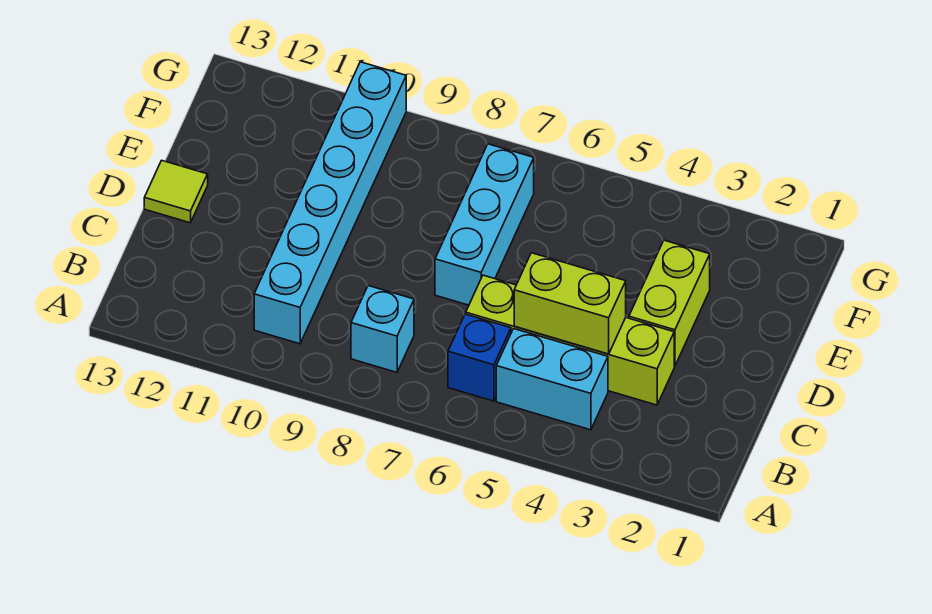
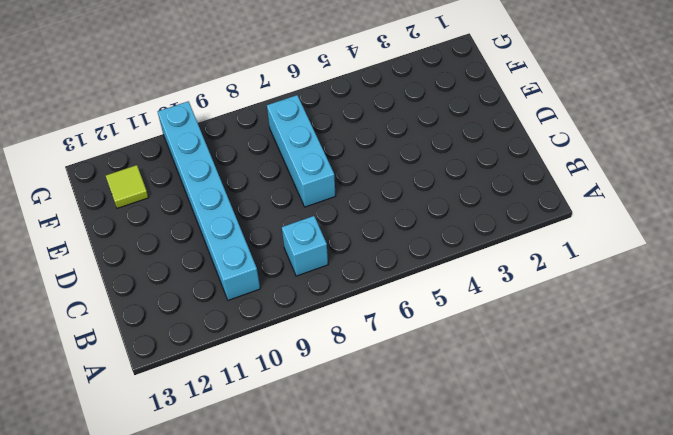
lime 1x1 tile [106,165,149,208] -> lime 1x1 tile moved to [144,160,208,223]
none -> cyan 1x2 brick [496,329,608,430]
none -> blue 1x1 brick [448,314,511,401]

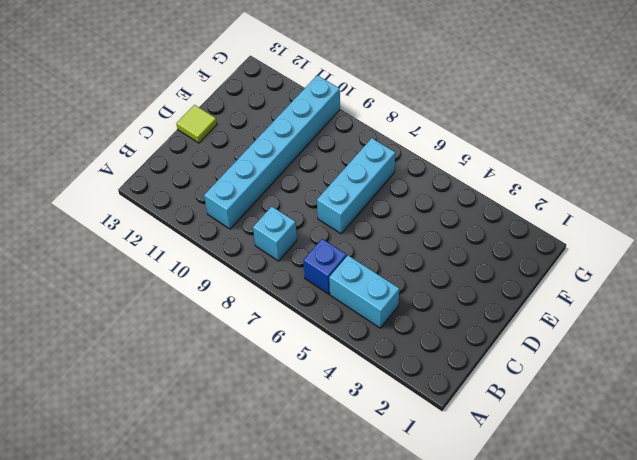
none -> lime 1x4 brick [466,275,674,405]
none -> lime 1x2 brick [629,240,710,366]

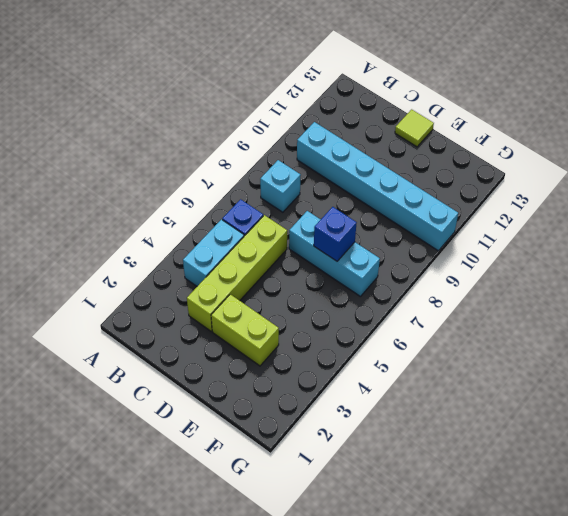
blue 1x1 brick [314,207,357,261] -> none
none -> lime 1x2 brick [514,253,626,354]

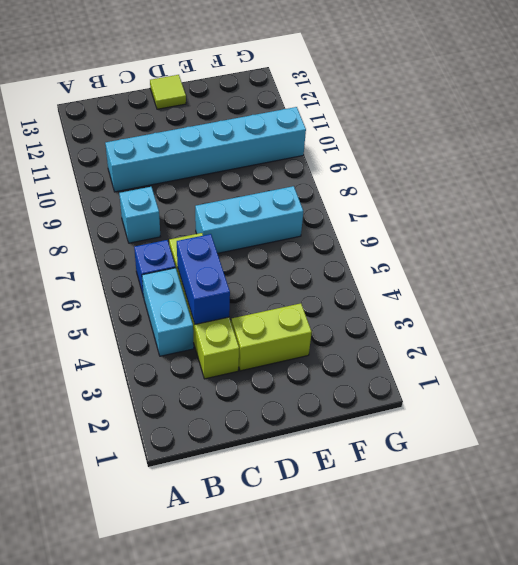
blue 1x2 brick [177,234,230,324] -> lime 1x2 brick [514,253,626,354]

